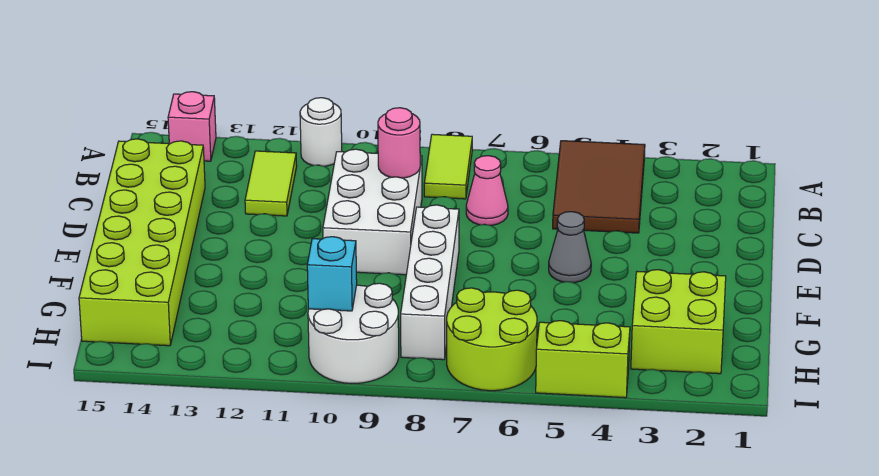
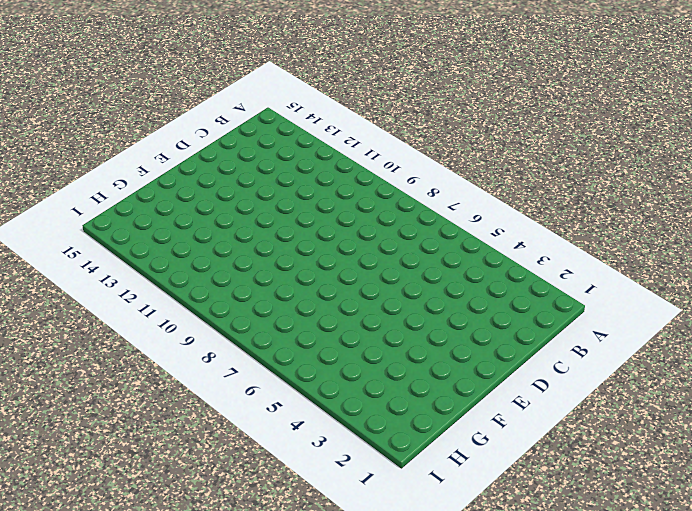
none -> brown 2x3 tile [553,141,645,233]
none -> lime 1x2 tile [424,134,472,199]
none -> white 1x1 round brick [300,98,342,166]

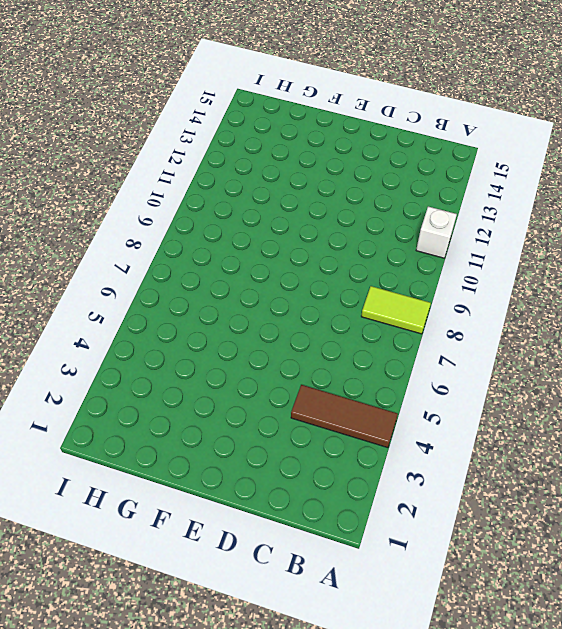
brown 1x3 tile [291,385,398,448] -> brown 2x3 tile [553,141,645,233]
white 1x1 brick [416,207,457,258] -> white 1x1 round brick [300,98,342,166]
none -> pink 1x1 brick [168,92,216,161]
none -> lime 1x2 tile [245,151,297,216]
none -> pink 1x1 cone [466,156,508,225]

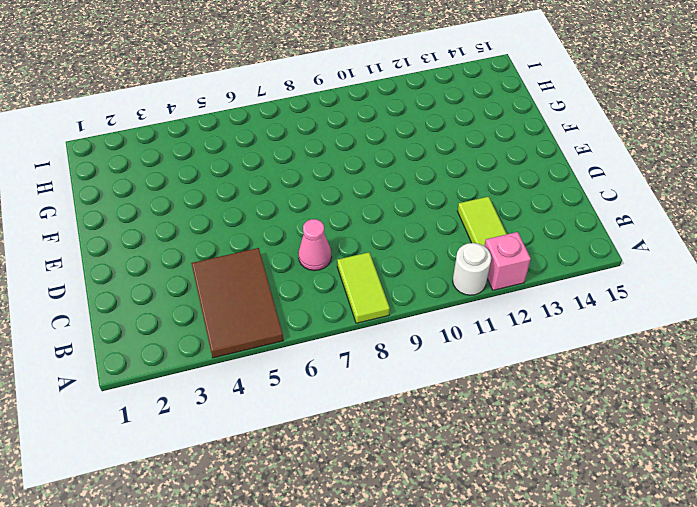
pink 1x1 brick [484,232,531,290] -> pink 1x1 brick moved to [168,92,216,161]
none -> white 2x3 brick [323,149,422,275]
none -> lime 2x6 brick [79,139,205,346]
none -> grey 1x1 cone [549,212,591,283]

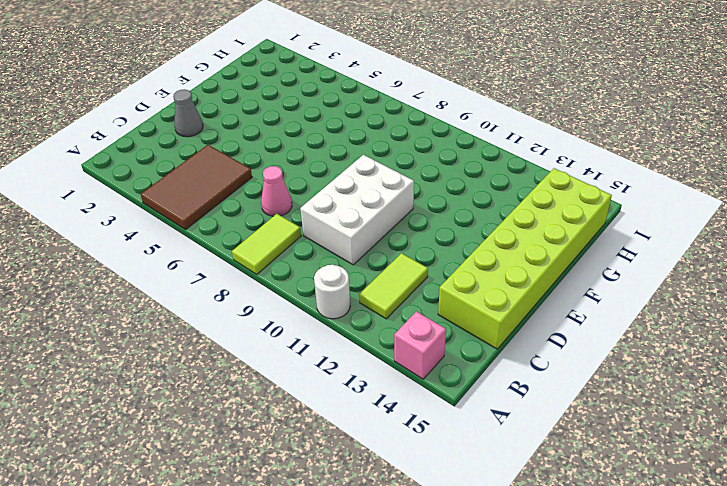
grey 1x1 cone [173,89,203,137] -> grey 1x1 cone moved to [549,212,591,283]
none -> white 1x4 brick [401,205,459,360]
none -> lime 2x2 brick [631,270,726,374]
none -> lime 2x2 round brick [447,288,537,391]

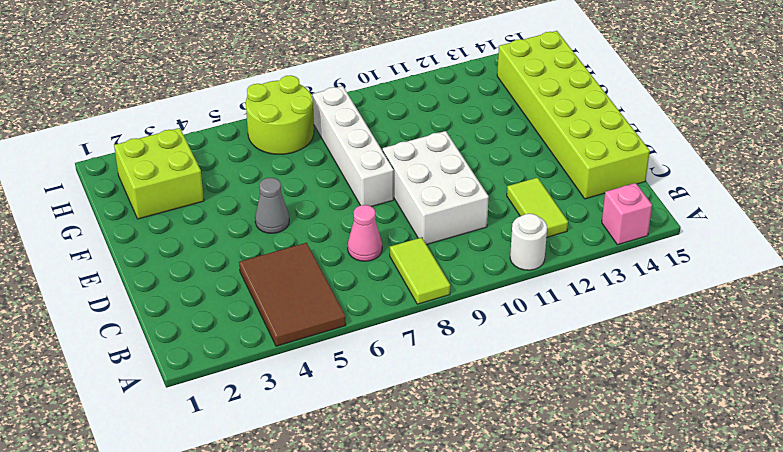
none -> white 2x2 round brick [308,283,399,383]
none -> lime 1x2 brick [536,321,630,398]
none -> pink 1x1 round brick [378,108,420,178]

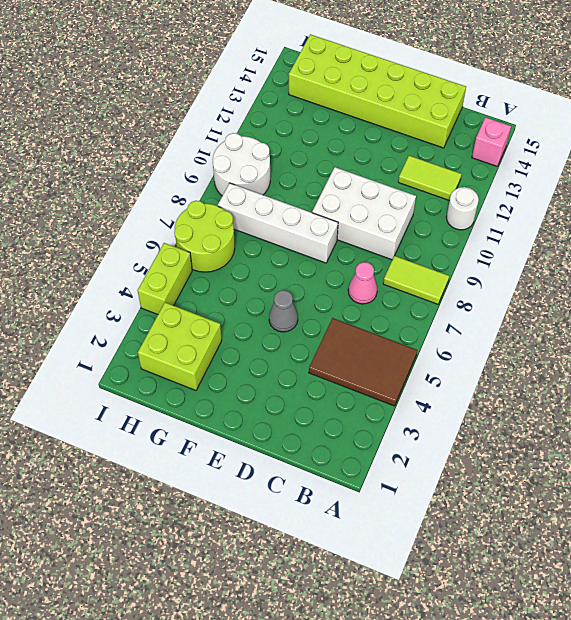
none -> pink 1x1 round brick [378,108,420,178]
none -> cyan 1x1 brick [307,237,357,311]

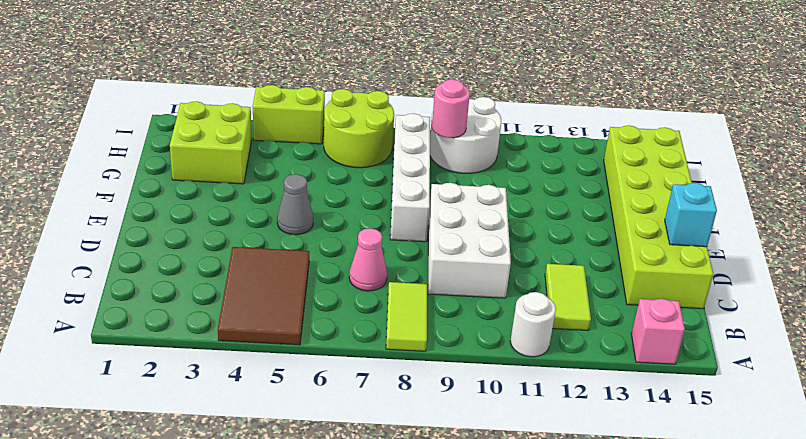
cyan 1x1 brick [665,183,717,247] -> cyan 1x1 brick moved to [307,237,357,311]
pink 1x1 round brick [432,79,470,138] -> pink 1x1 round brick moved to [378,108,420,178]

